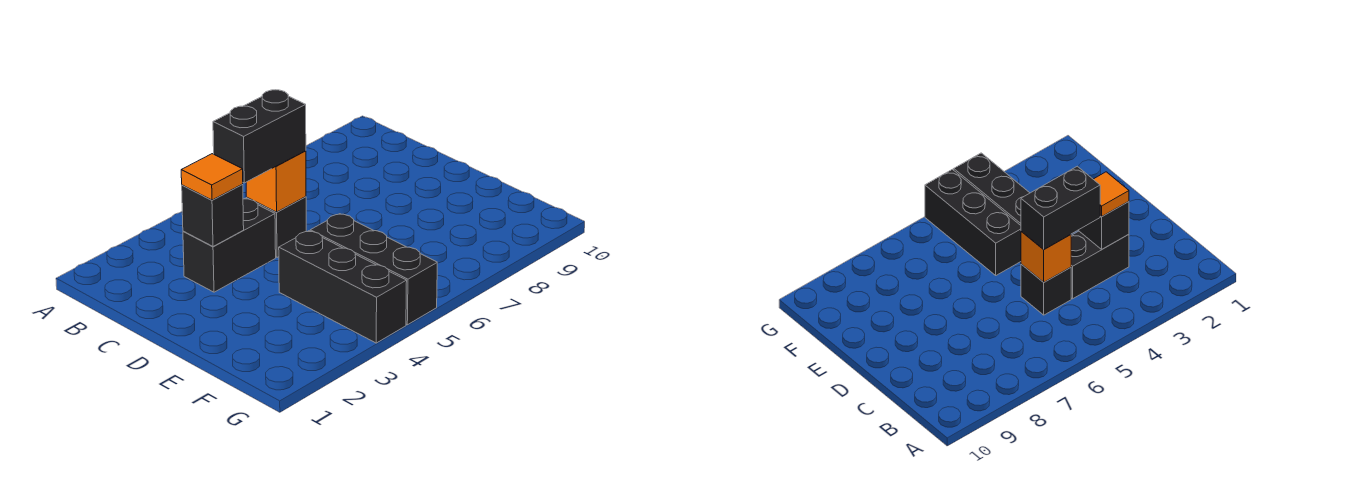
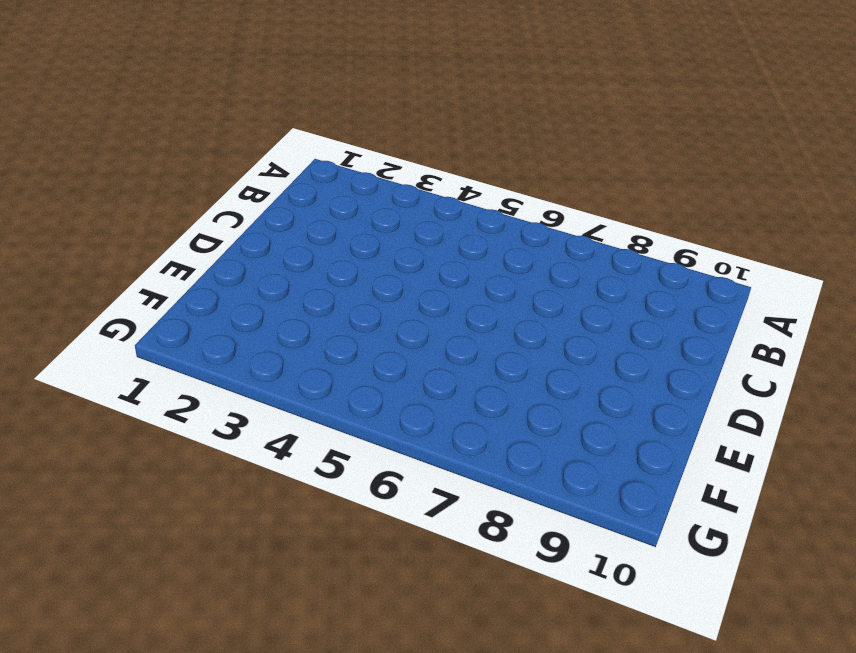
none -> black 1x2 brick [183,199,276,292]
none -> black 1x1 brick [246,197,306,257]

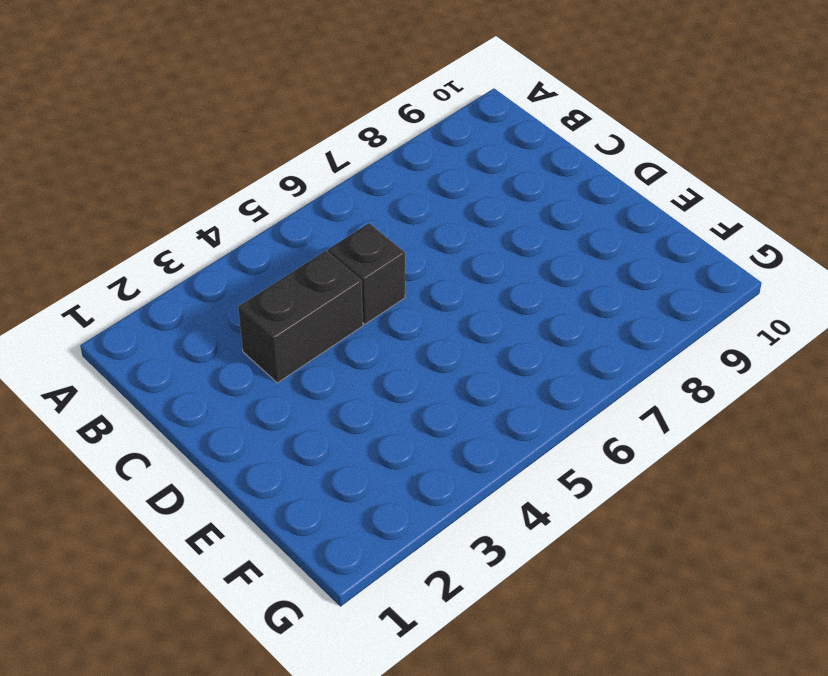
none -> black 1x3 brick [279,231,407,343]
none -> black 1x3 brick [310,214,437,325]

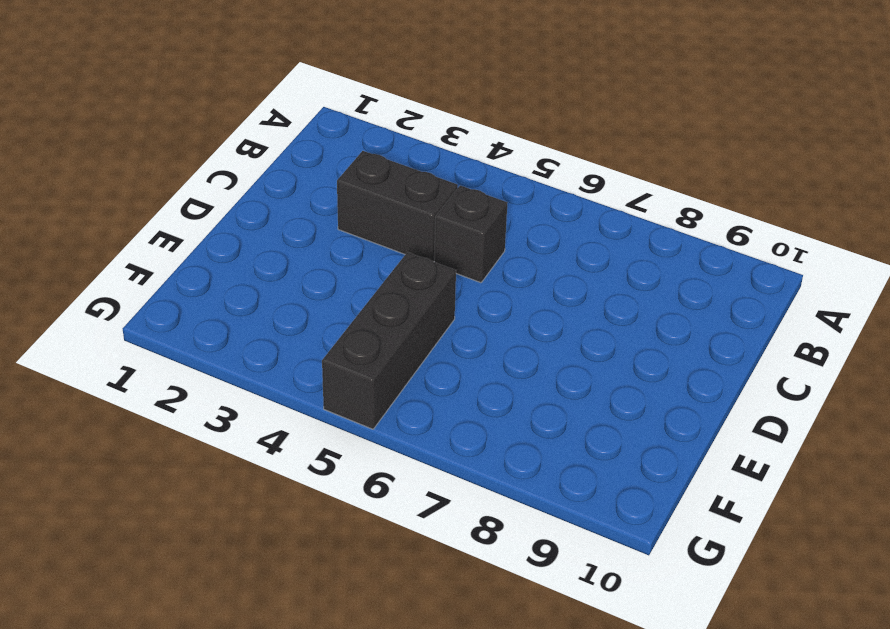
none -> black 1x3 brick [279,231,407,343]
none -> black 1x1 brick [182,185,244,246]

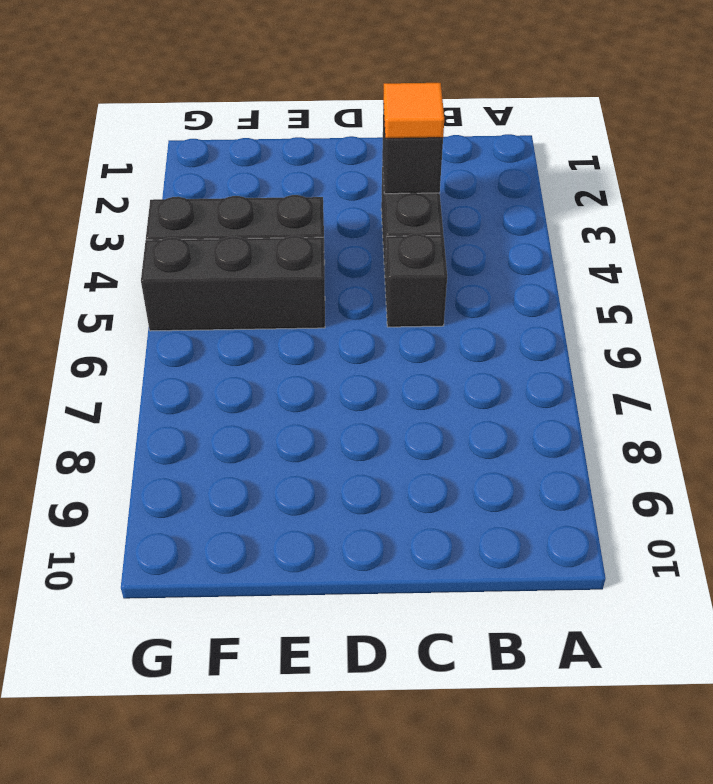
none -> orange 1x1 brick [246,151,306,212]
none -> black 1x2 brick [213,90,306,183]

